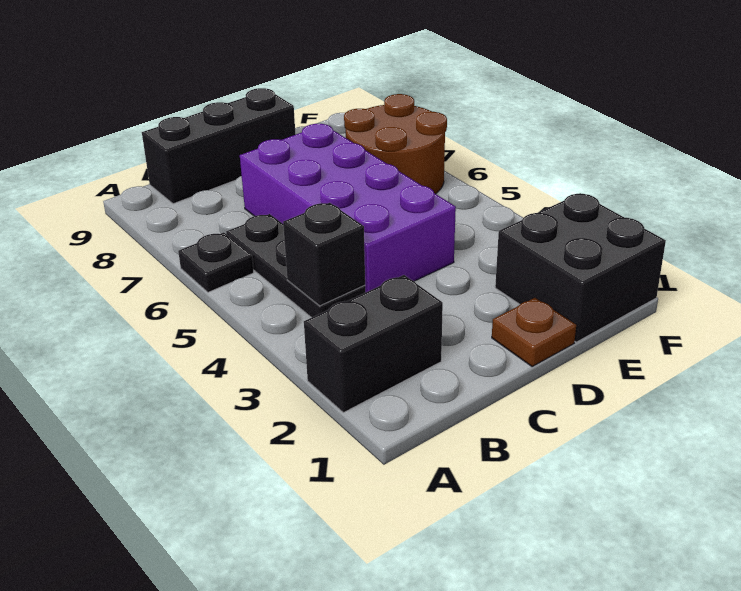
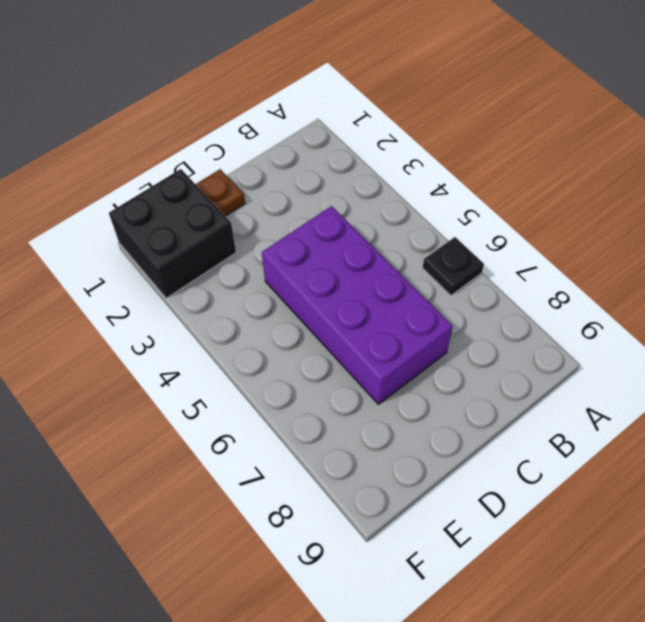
none -> black 1x2 brick [304,275,443,413]
none -> black 1x3 plate [226,214,365,318]

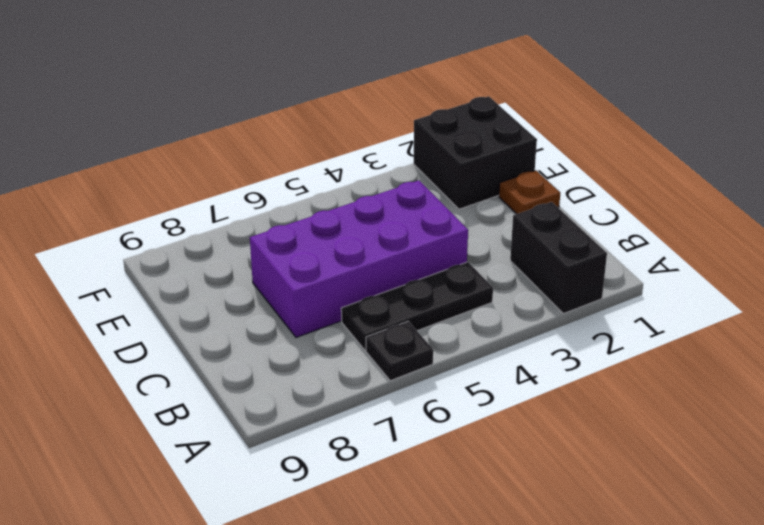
none -> black 1x3 brick [142,88,296,204]
none -> brown 2x2 round brick [344,94,447,194]

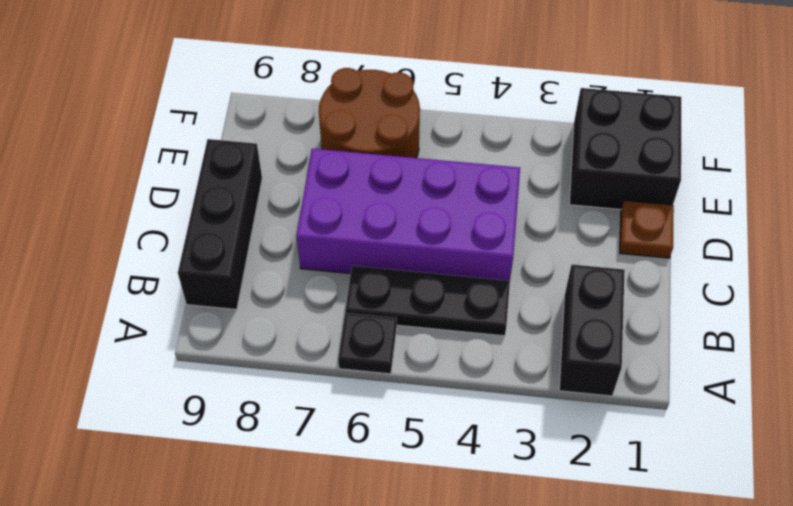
none -> black 1x1 brick [283,203,365,306]

